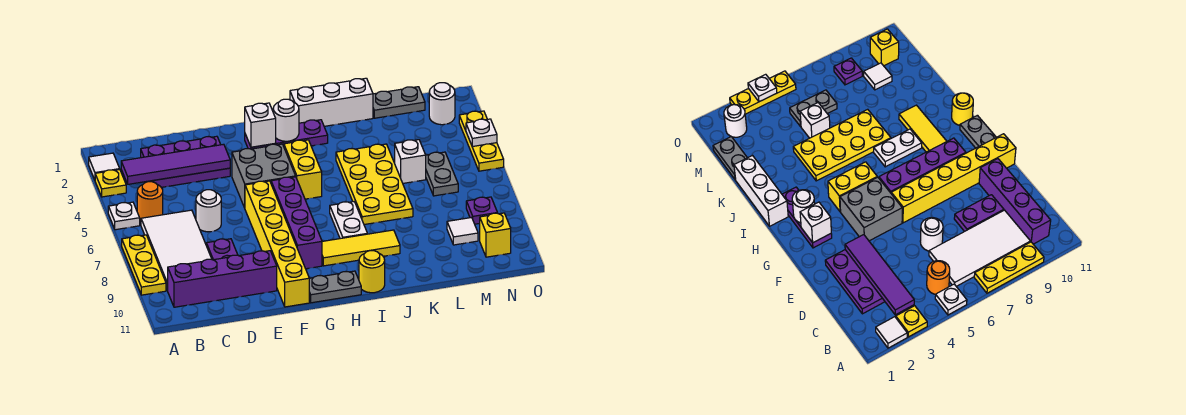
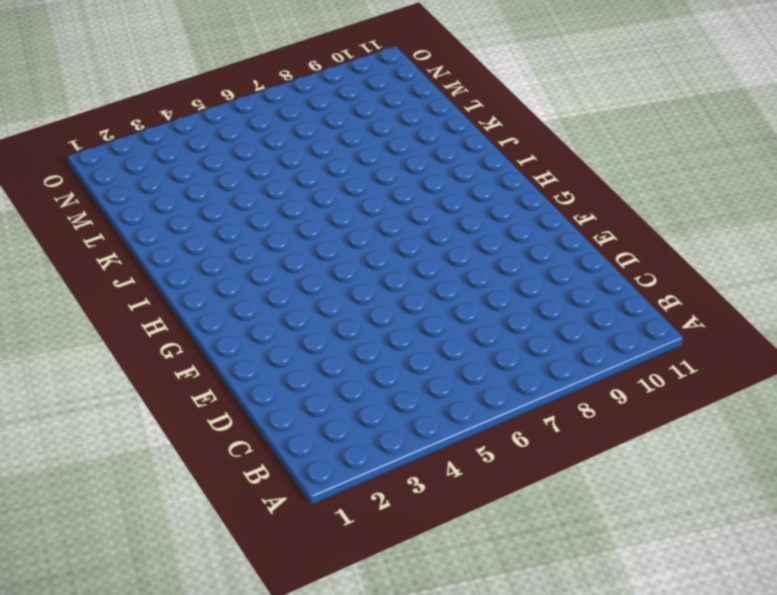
none -> white 1x1 tile [89,153,119,180]
none -> yellow 1x1 plate [95,169,126,197]
none -> white 1x1 plate [108,202,140,230]
none -> yellow 1x3 plate [122,235,166,295]

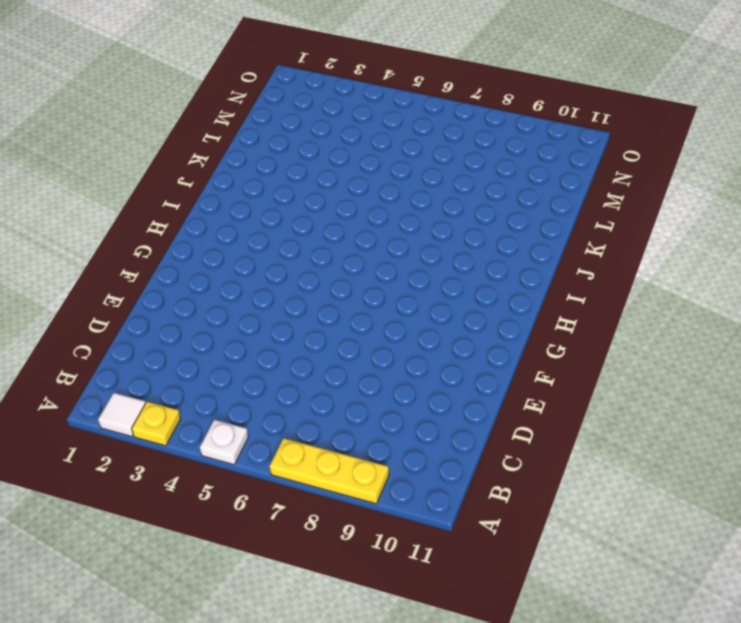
none -> orange 1x1 round brick [137,182,163,221]
none -> white 2x4 tile [141,210,212,291]
none -> purple 1x4 brick [168,251,277,307]
none -> purple 2x3 plate [141,136,230,187]

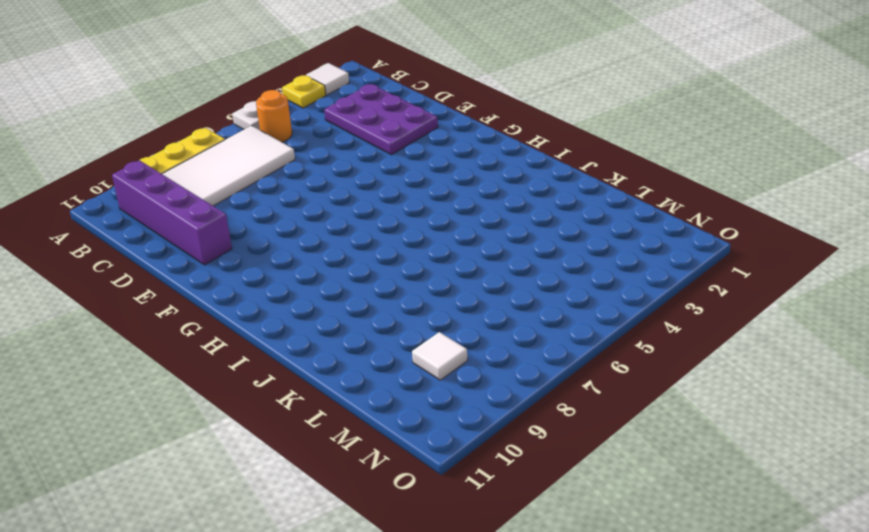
none -> white 1x1 round brick [196,190,221,232]
none -> purple 1x2 plate [206,239,238,260]
none -> grey 2x2 brick [232,144,296,208]
none -> yellow 1x6 brick [245,181,309,307]

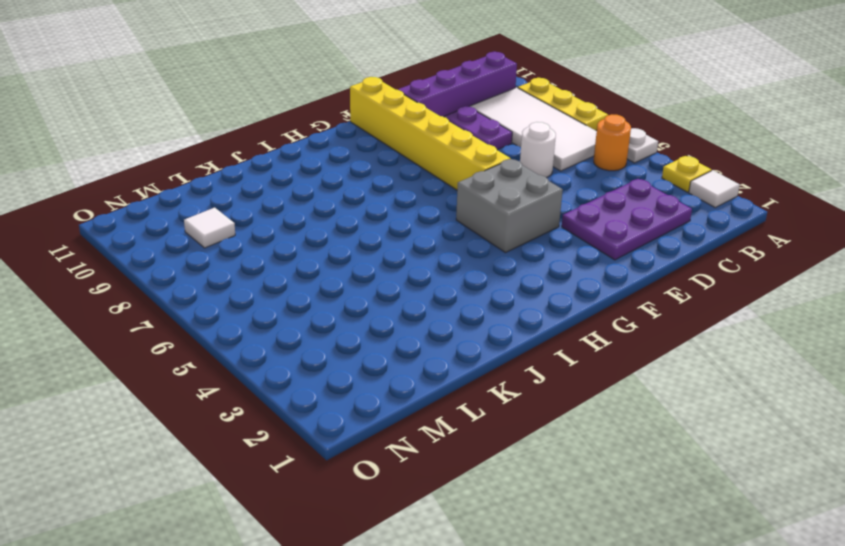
none -> purple 1x3 plate [245,120,328,149]
none -> purple 1x4 brick [271,177,322,269]
none -> grey 1x2 plate [309,271,361,303]
none -> yellow 1x2 brick [284,140,322,199]

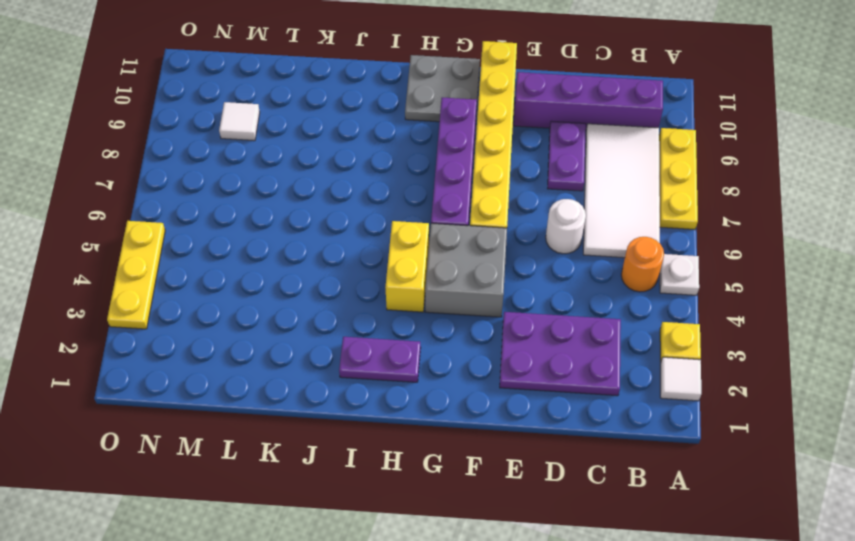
grey 2x2 plate [405,55,480,122] -> grey 1x2 plate [309,271,361,303]
purple 1x2 plate [339,337,421,382] -> purple 1x3 plate [245,120,328,149]
none -> yellow 1x3 tile [322,230,400,266]
none -> white 1x3 brick [290,78,373,126]
none -> white 1x2 plate [330,202,367,239]
none -> yellow 1x1 round brick [359,251,385,293]

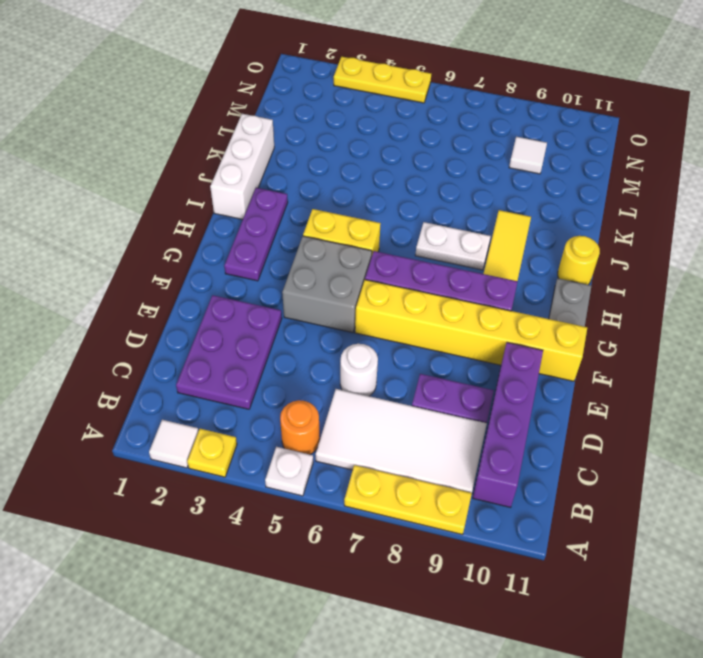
none -> yellow 2x4 plate [336,144,413,225]
none -> grey 1x2 plate [373,87,425,118]
none -> white 1x1 brick [395,140,426,183]
none -> grey 1x2 plate [426,152,458,196]

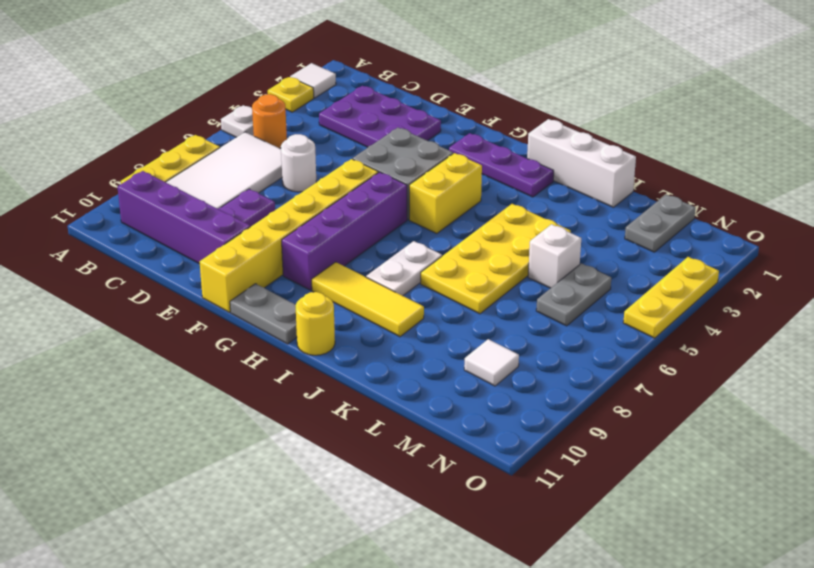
grey 1x2 plate [625,195,695,252] -> grey 1x2 plate turned to [373,87,425,118]
none -> white 1x1 round brick [429,83,455,125]
none -> purple 1x1 plate [466,197,497,224]
none -> yellow 1x1 brick [480,213,511,257]
none -> purple 1x4 tile [121,144,230,184]

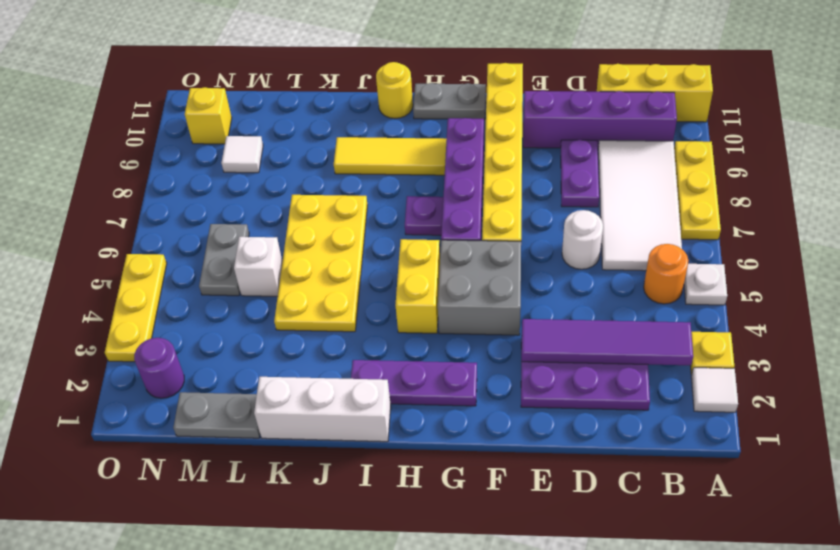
yellow 1x3 brick [597,64,713,122] -> none
purple 1x1 plate [405,196,443,235] -> purple 1x1 plate moved to [466,197,497,224]
purple 1x1 round brick [134,338,184,398] -> white 1x1 round brick [429,83,455,125]
none -> white 1x2 plate [330,202,367,239]
none -> white 1x1 brick [245,103,276,147]
none -> white 1x1 round brick [273,99,299,141]
none -> white 1x1 plate [466,119,497,147]

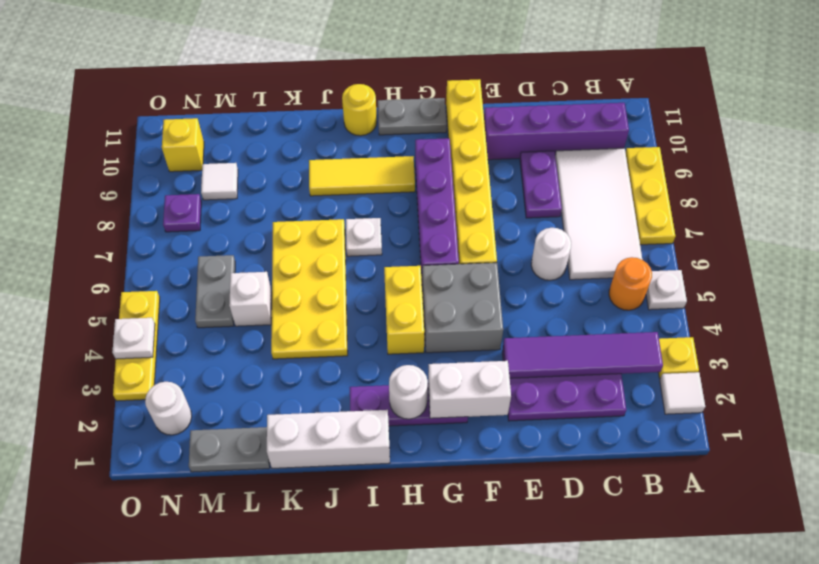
white 1x2 brick [428,361,511,418] -> white 1x1 brick [245,103,276,147]
white 1x1 plate [346,218,382,256] -> white 1x2 plate [330,202,367,239]

